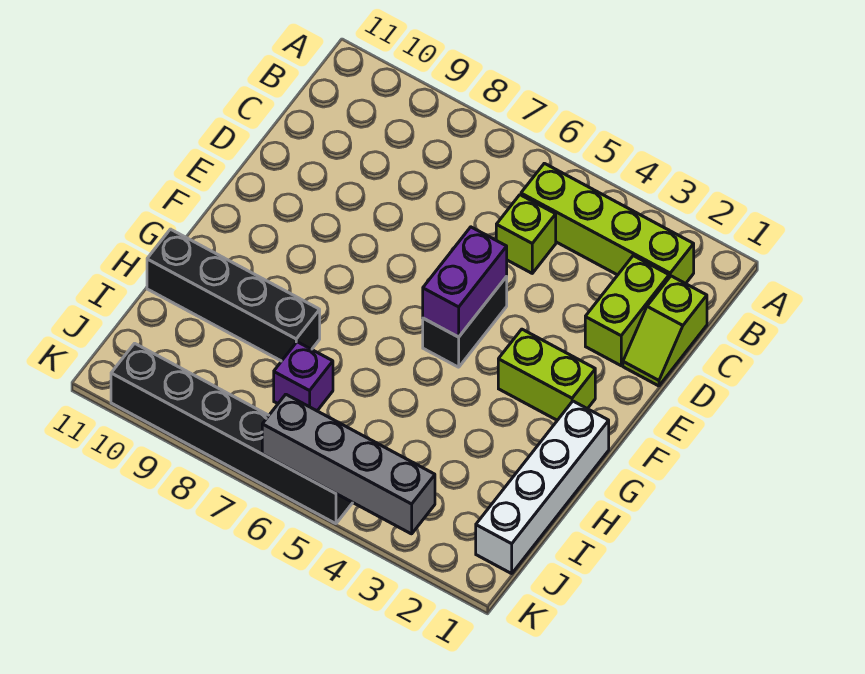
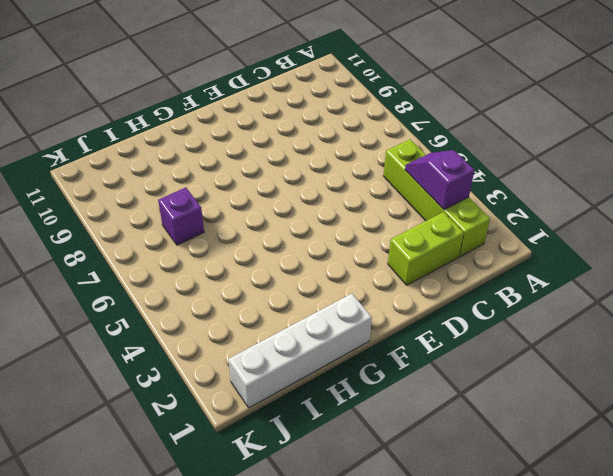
purple 1x2 slope [405,150,474,210] -> none
none -> lime 1x2 slope [623,276,707,386]
none -> lime 1x1 brick [496,195,556,273]
none -> black 1x2 brick [423,277,507,367]

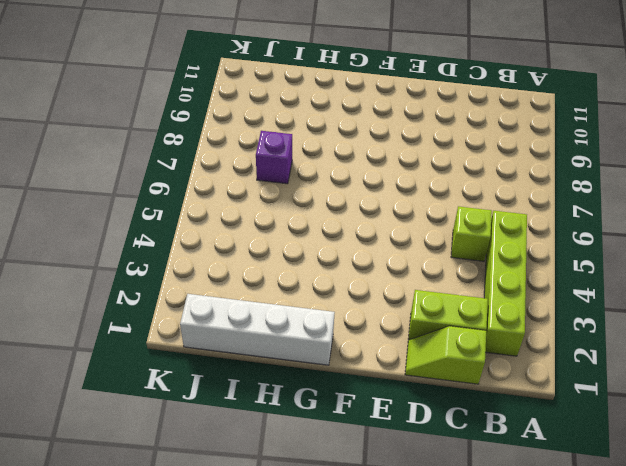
none -> black 1x2 brick [423,277,507,367]
none -> lime 1x2 brick [498,329,595,420]
none -> black 1x4 brick [147,229,320,361]

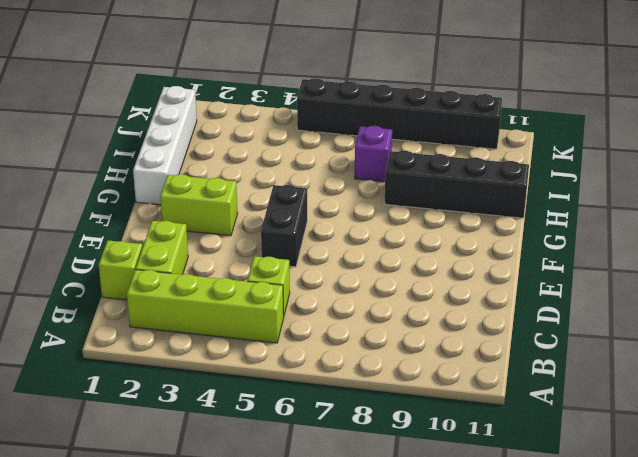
none -> purple 1x2 brick [423,227,507,337]
none -> grey 1x4 brick [262,394,435,534]

